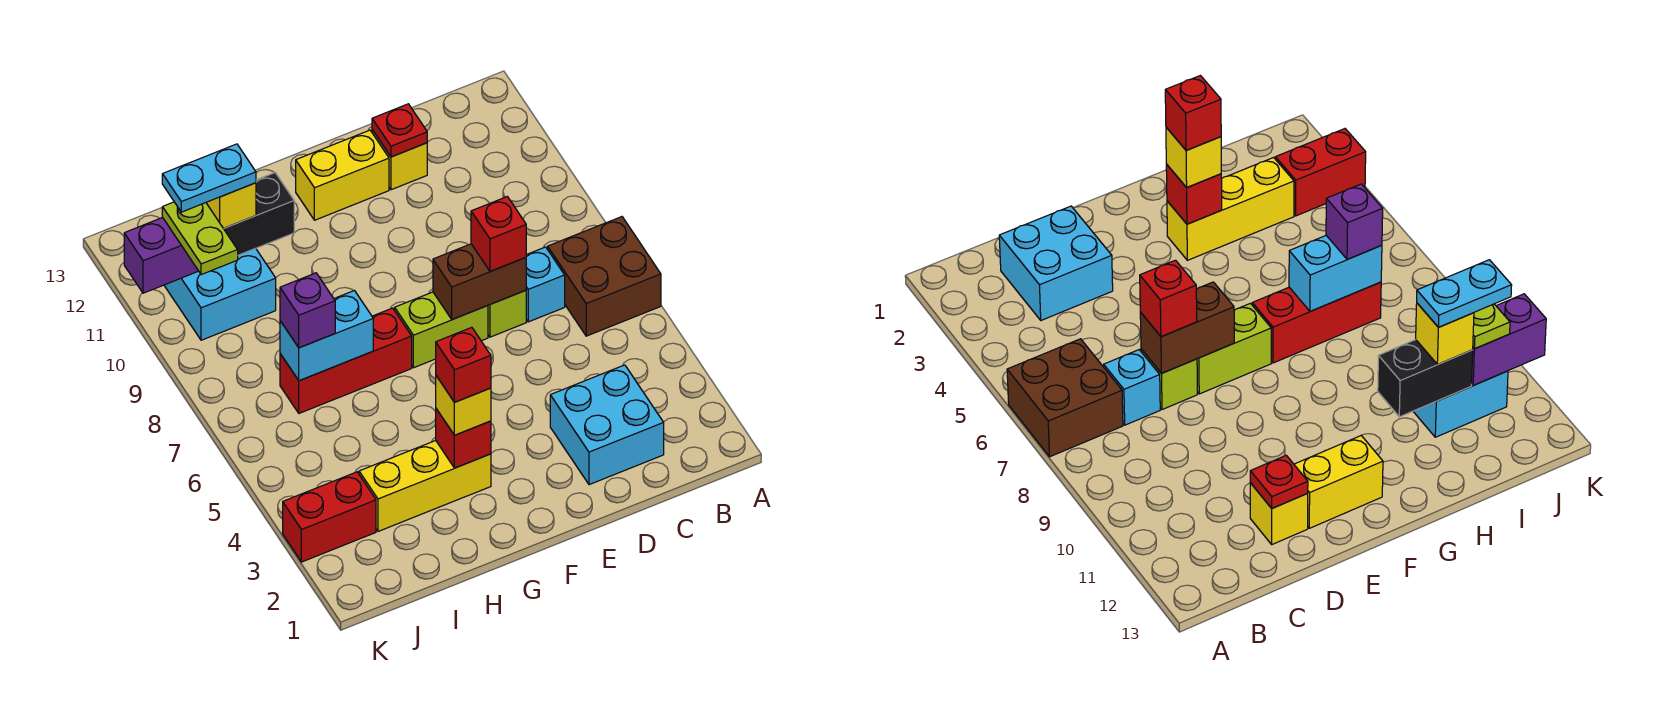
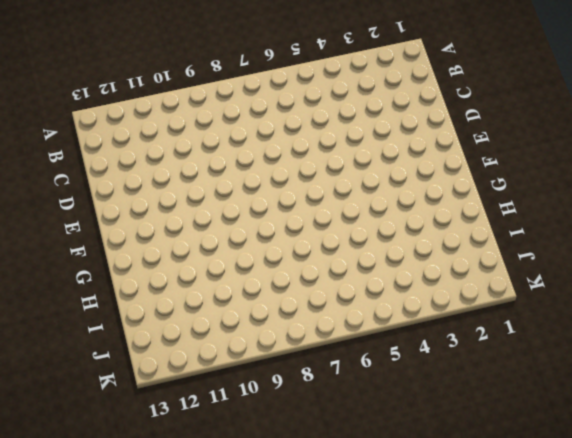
none -> brown 2x2 brick [548,217,661,336]
none -> cyan 2x2 brick [550,365,664,485]
none -> cyan 1x1 brick [526,247,565,322]

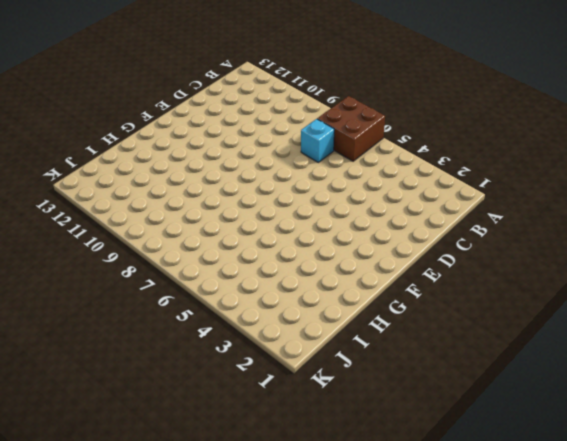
none -> cyan 2x2 brick [550,365,664,485]
none -> lime 1x1 brick [488,290,526,337]
none -> yellow 1x1 brick [372,130,427,190]

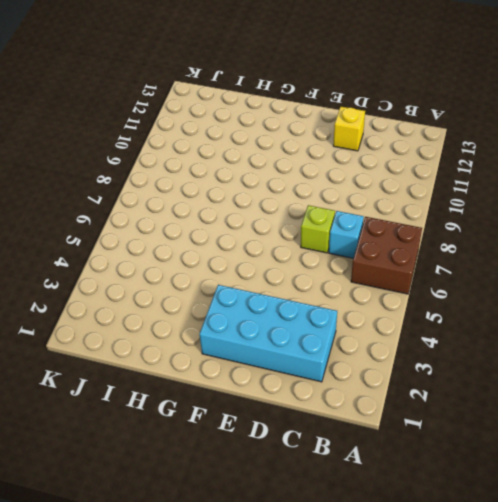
cyan 2x4 brick [199,285,337,382] -> cyan 2x2 brick [550,365,664,485]
none -> lime 1x2 brick [395,292,488,368]
none -> yellow 1x2 brick [296,130,389,220]
none -> yellow 1x3 brick [359,441,491,531]

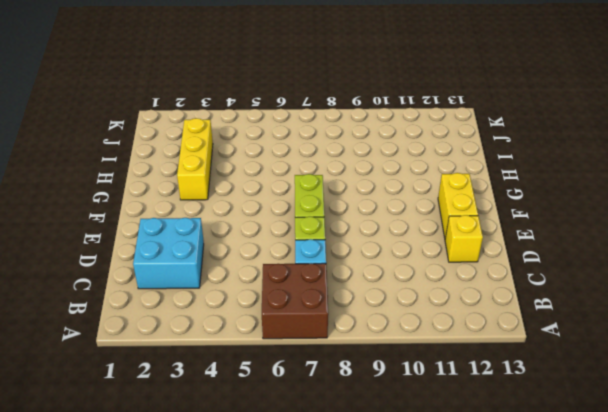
none -> red 1x3 brick [280,308,412,413]
none -> cyan 2x2 brick [164,248,276,340]
none -> red 1x2 brick [283,472,376,562]

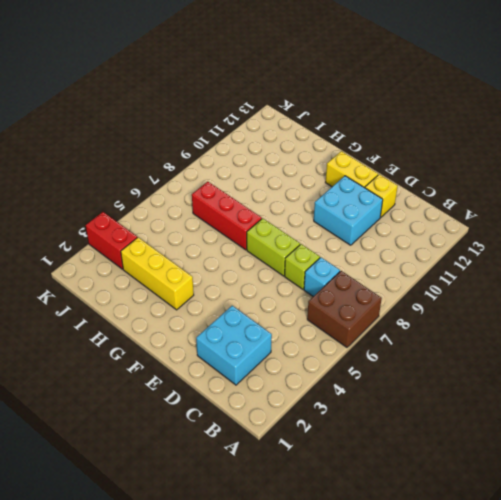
cyan 2x2 brick [314,176,383,245] -> cyan 2x2 brick moved to [164,248,276,340]
none -> brown 1x2 brick [433,244,526,320]
none -> red 1x1 plate [372,104,427,157]
none -> red 1x1 brick [436,409,491,468]

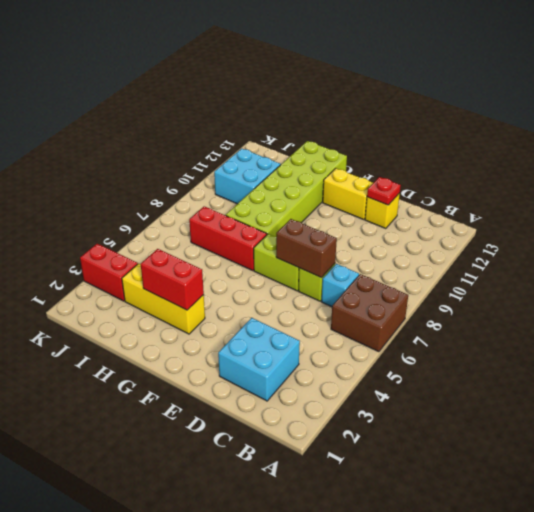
red 1x2 brick [141,249,204,310] -> red 1x1 brick [436,409,491,468]
lime 2x6 brick [226,141,347,237] -> none
none -> cyan 1x2 brick [280,291,373,381]
none -> black 1x2 brick [224,173,294,255]
none -> purple 1x2 brick [124,217,198,293]

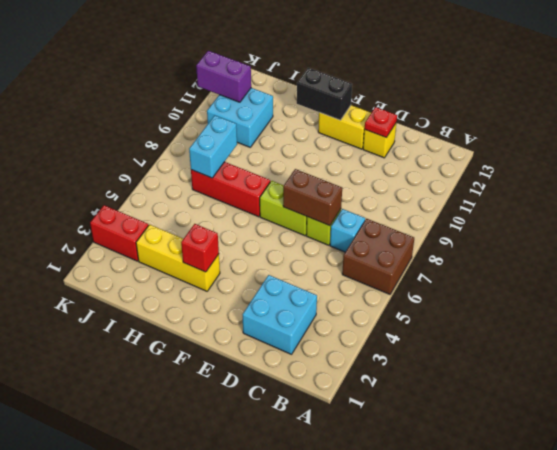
black 1x2 brick [297,68,352,120] -> black 1x2 brick moved to [224,173,294,255]
cyan 1x2 brick [189,116,237,178] -> cyan 1x2 brick turned to [280,291,373,381]
none -> red 1x1 brick [471,197,526,271]
none -> yellow 1x1 brick [436,376,491,435]
none -> purple 1x1 brick [280,273,335,348]

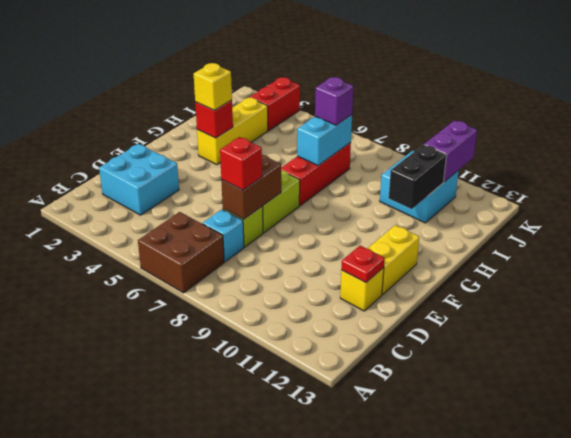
none -> yellow 1x1 brick [206,183,256,228]
none -> lime 1x2 plate [162,202,238,275]
none -> red 1x1 brick [436,327,491,402]

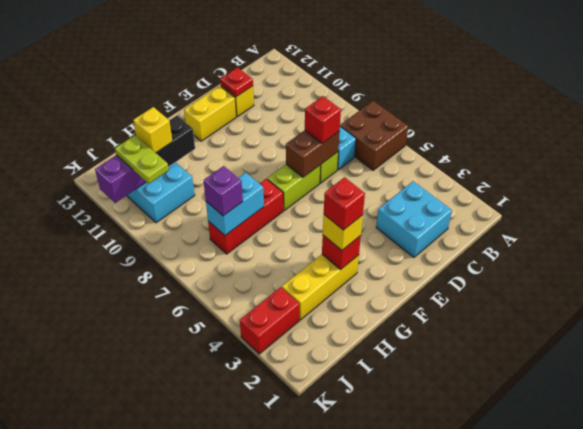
none -> cyan 1x2 plate [162,144,256,212]

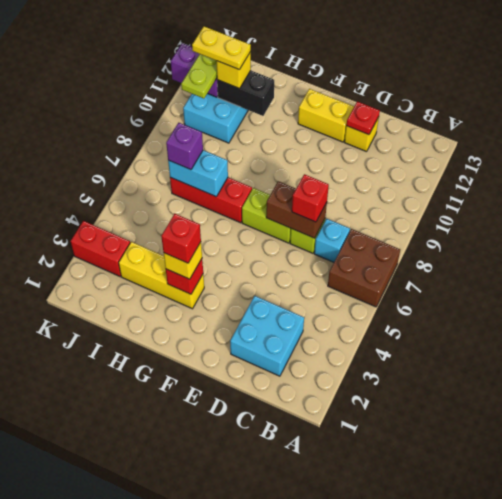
yellow 1x2 plate [192,26,251,70] -> cyan 1x2 plate [162,144,256,212]

